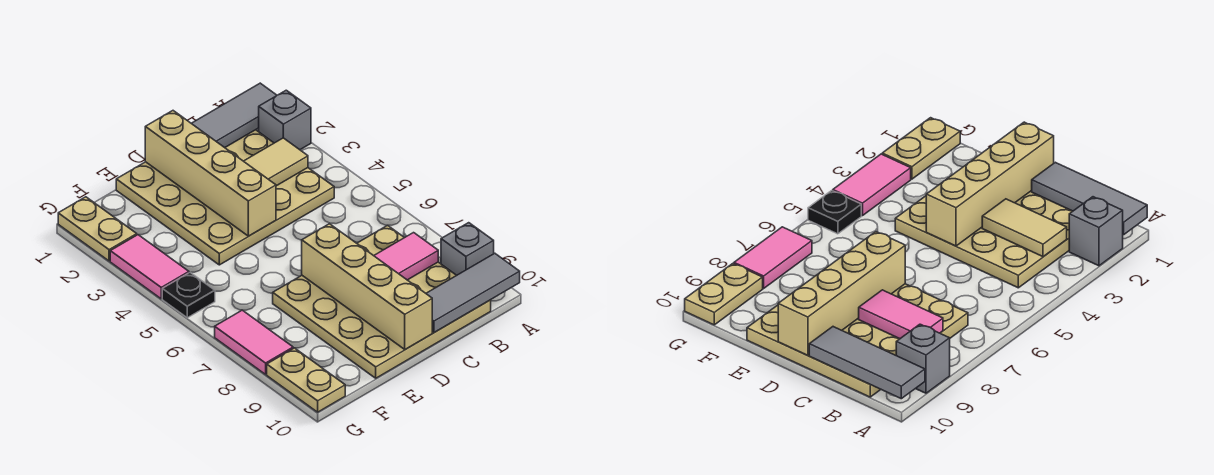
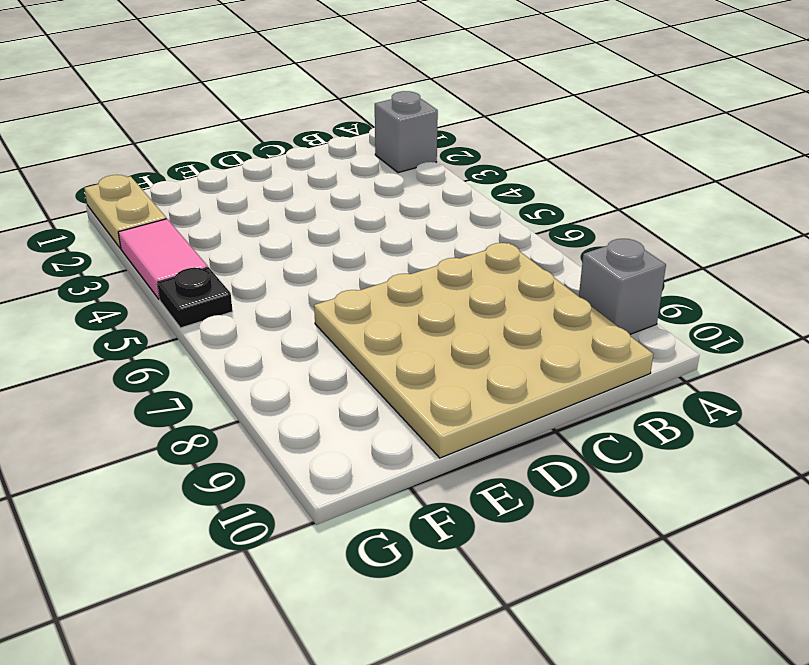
none -> tan 4x4 plate [116,130,334,265]
none -> pink 1x2 tile [215,310,293,374]
none -> tan 1x2 plate [267,348,345,412]

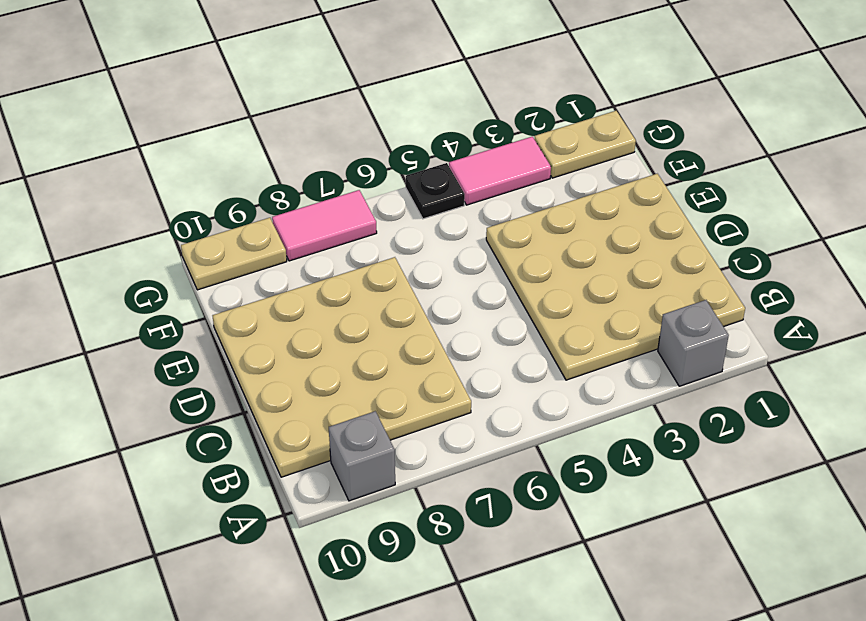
none -> grey 1x3 tile [191,83,277,148]
none -> grey 1x3 tile [426,253,520,333]
none -> tan 1x2 tile [244,138,308,186]

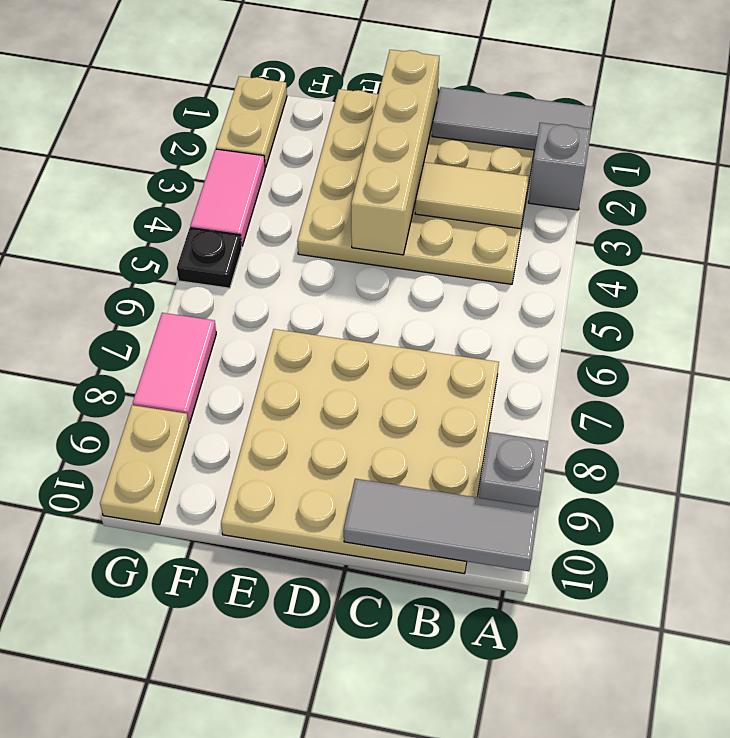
none -> pink 1x2 tile [374,233,438,280]
none -> tan 1x4 brick [302,224,432,349]

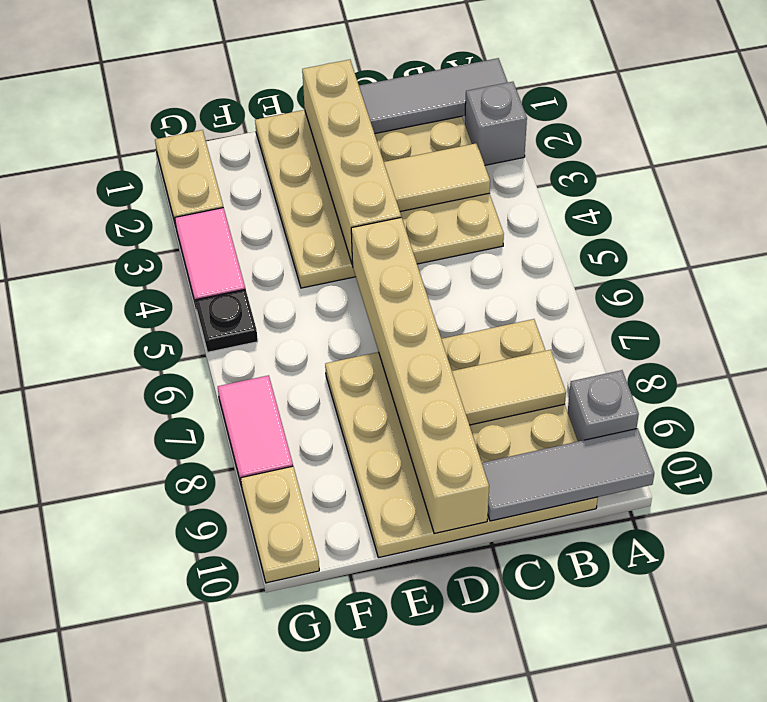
tan 1x2 tile [452,350,566,425] -> pink 1x2 tile [374,233,438,280]
tan 1x6 brick [351,217,489,534] -> tan 1x4 brick [302,224,432,349]

